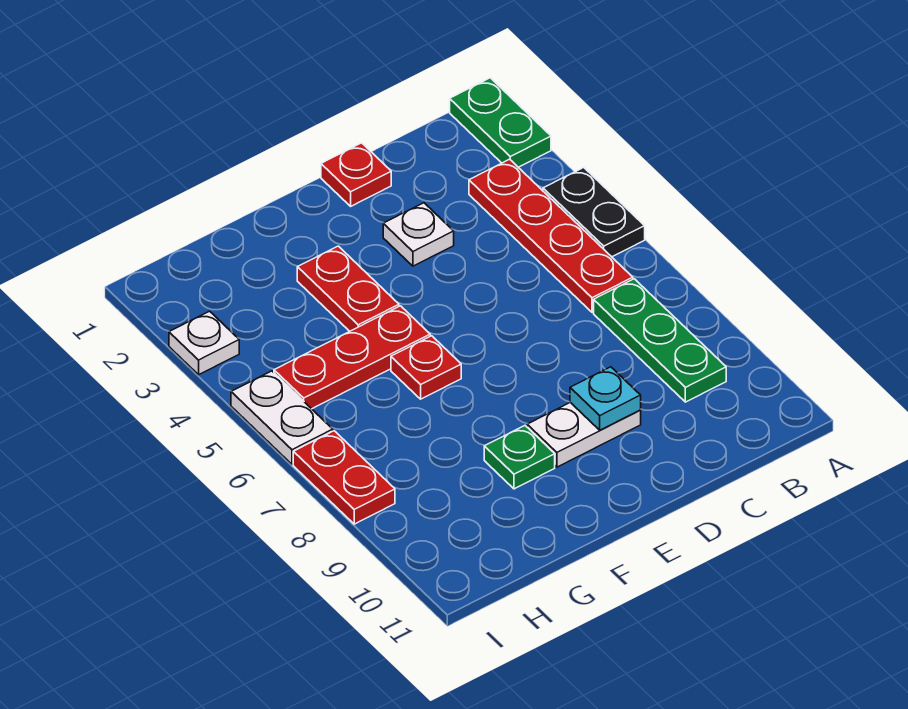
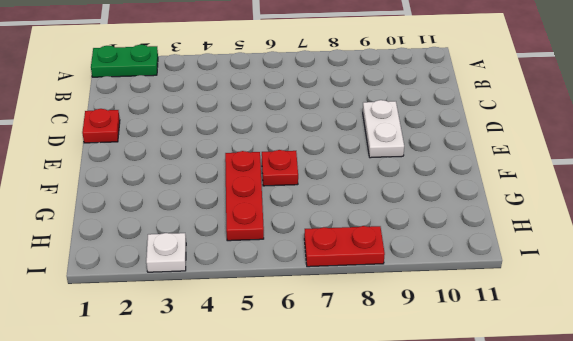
none -> black 1x2 plate [543,167,645,257]
none -> red 1x4 plate [469,159,633,312]
none -> green 1x3 plate [594,279,726,402]

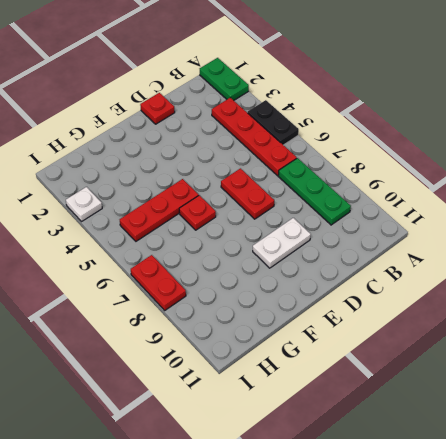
red 1x2 plate [221,168,274,219] -> red 1x2 plate moved to [297,246,399,331]
none -> white 1x1 plate [383,203,454,266]
none -> green 1x1 plate [484,426,555,489]
none -> white 1x2 plate [231,371,333,464]

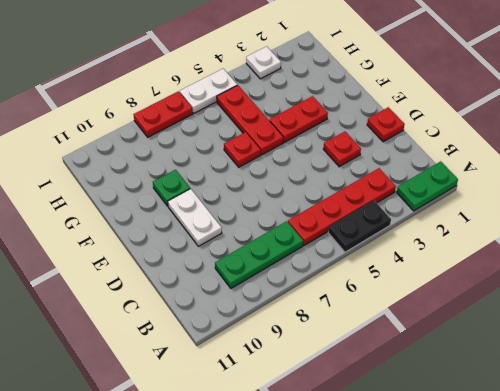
red 1x1 plate [323,131,361,167] -> white 1x1 plate [383,203,454,266]
none -> cyan 1x1 plate [570,367,641,430]

